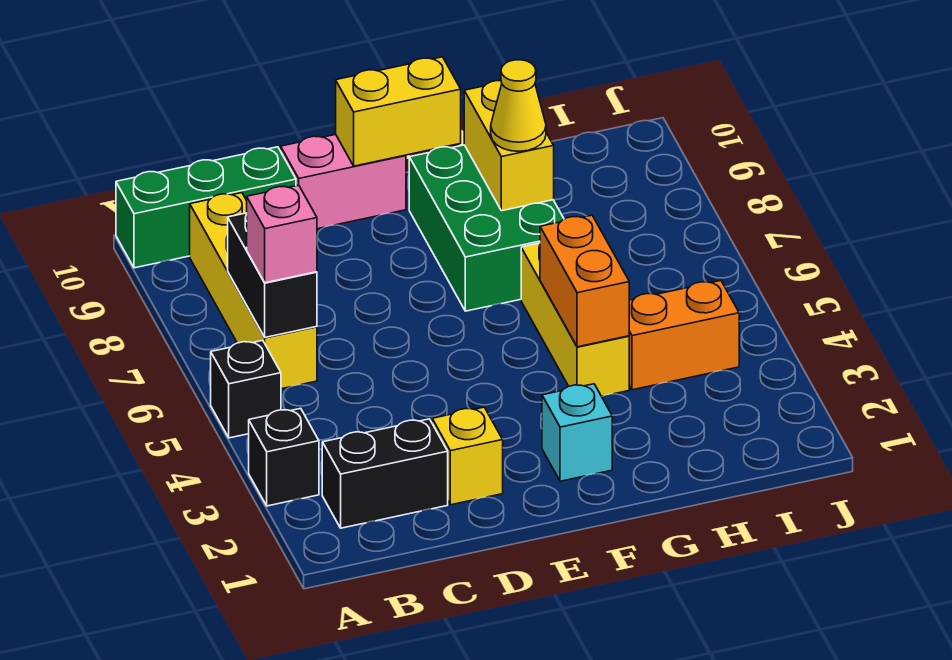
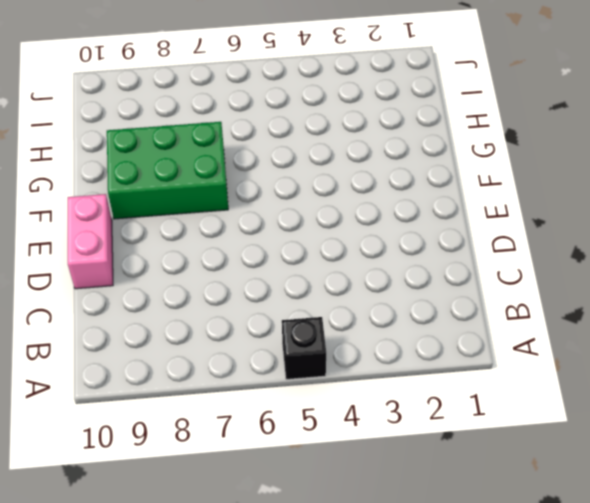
none -> black 1x1 brick [249,408,319,506]
none -> green 1x3 brick [116,147,296,268]
none -> black 1x2 brick [322,419,448,528]

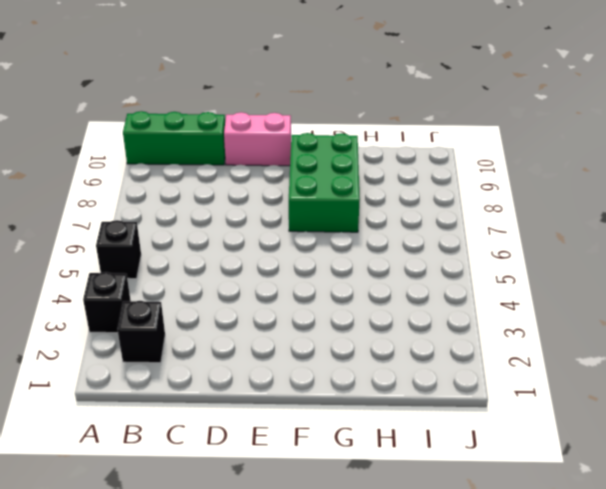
black 1x1 brick [117,301,165,363] -> black 1x2 brick [322,419,448,528]
none -> yellow 1x4 brick [190,193,317,389]
none -> yellow 1x1 brick [432,407,503,505]
none -> cyan 1x1 brick [542,384,612,481]

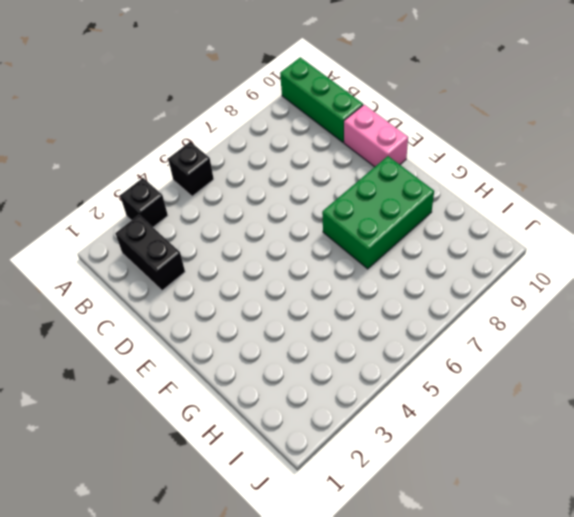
none -> yellow 1x4 brick [190,193,317,389]
none -> yellow 1x1 brick [432,407,503,505]
none -> cyan 1x1 brick [542,384,612,481]

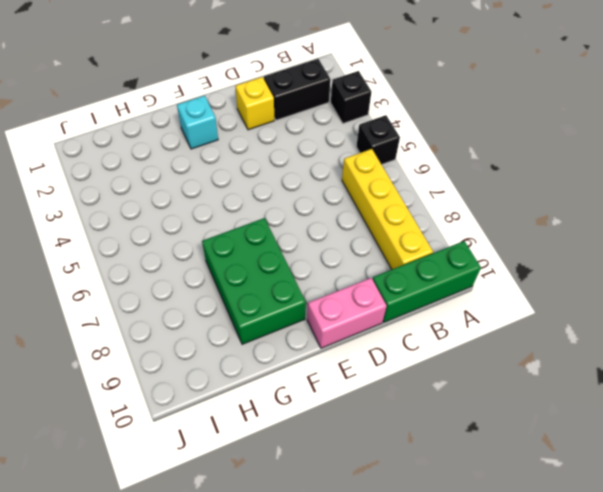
none -> yellow 1x3 brick [521,243,629,396]
none -> orange 1x2 brick [629,281,739,390]
none -> black 1x2 brick [228,213,317,337]

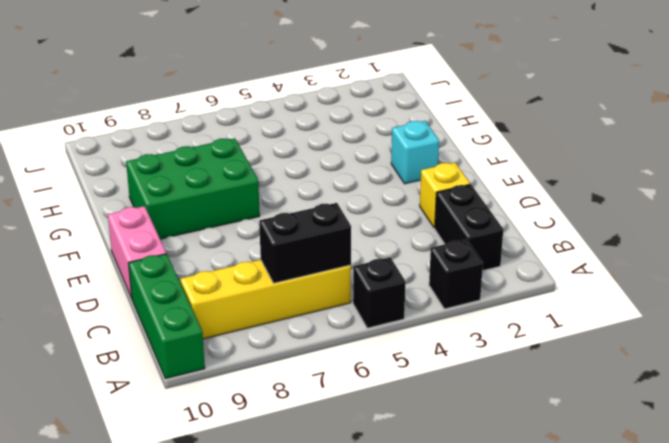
none -> yellow 1x3 brick [521,243,629,396]
none -> orange 1x2 brick [629,281,739,390]
none -> yellow 1x2 brick [336,57,461,166]

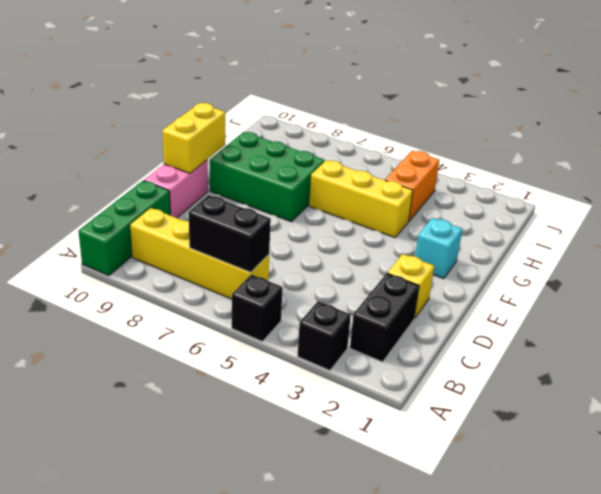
none -> orange 1x2 brick [540,215,629,347]
none -> yellow 1x2 brick [464,81,554,211]
none -> pink 1x1 brick [247,185,317,283]

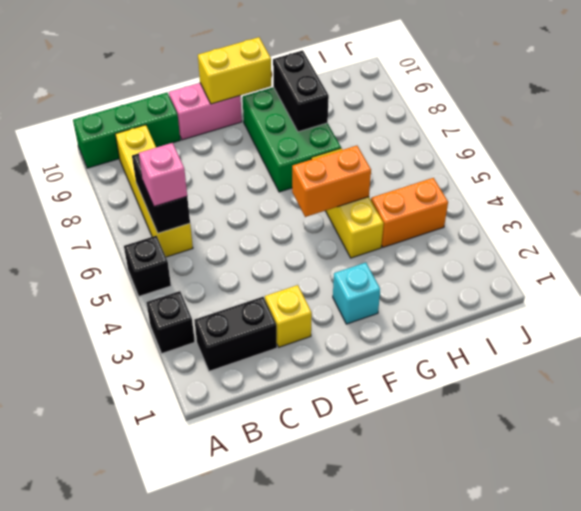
orange 1x2 brick [292,146,371,217] -> orange 1x2 brick turned to [540,215,629,347]
black 1x2 brick [273,50,329,132] -> yellow 1x2 brick [464,81,554,211]
none -> yellow 1x1 cone [491,60,546,151]

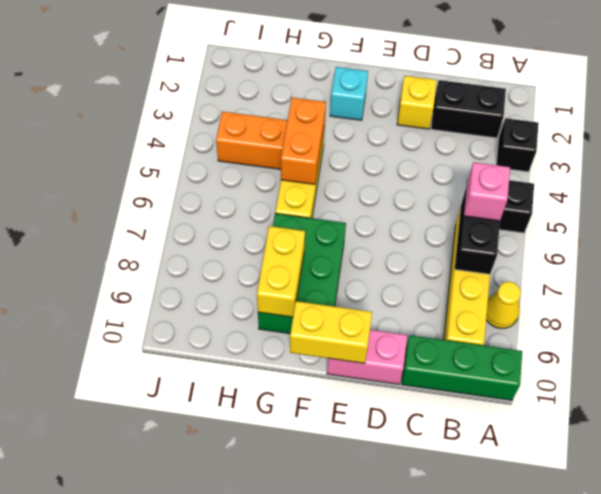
yellow 1x1 cone [486,282,521,328] -> yellow 1x1 cone moved to [491,60,546,151]

